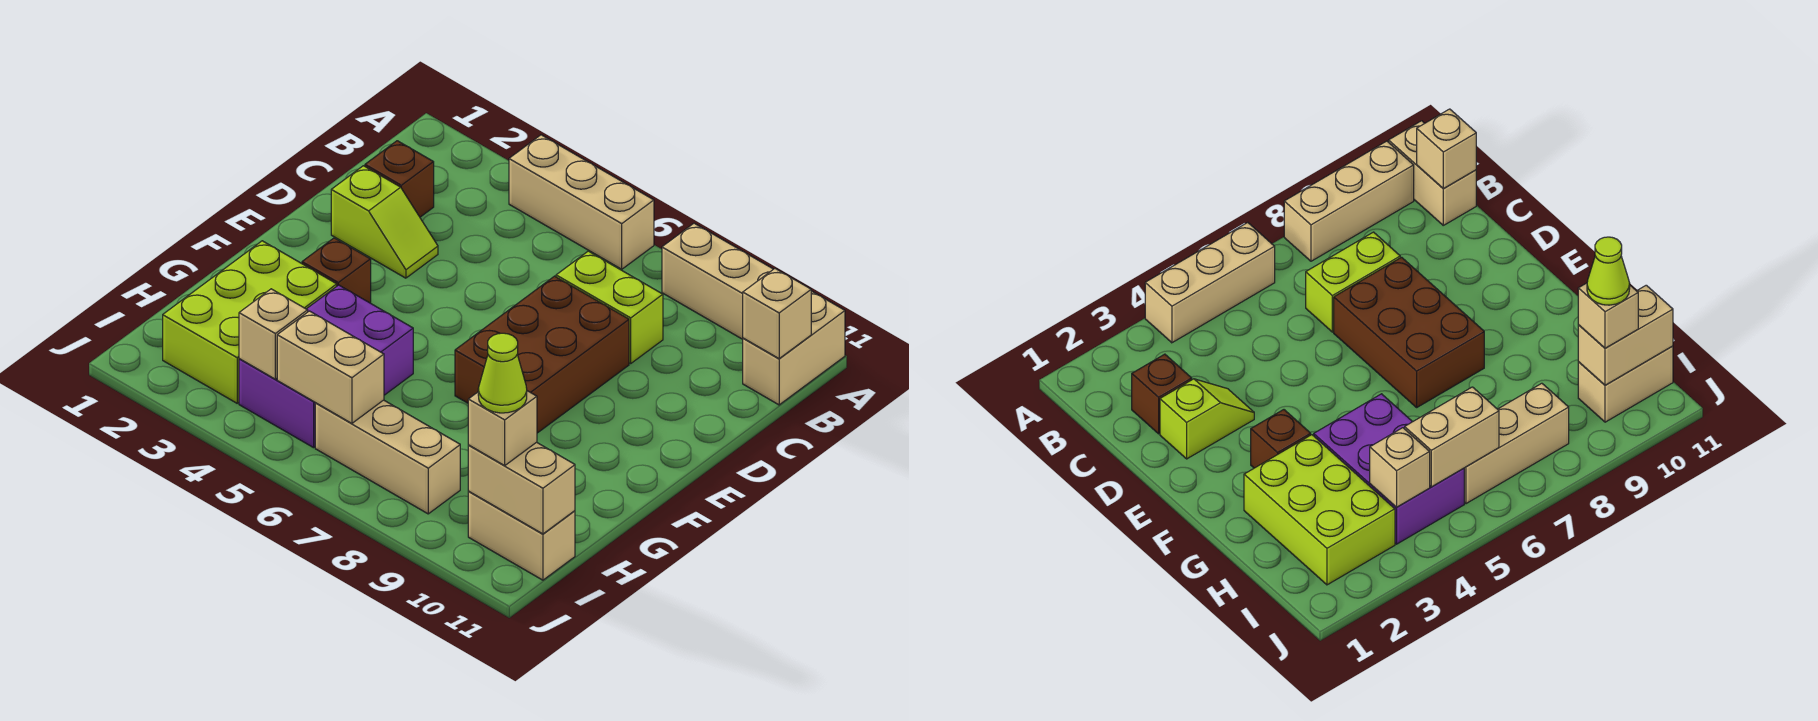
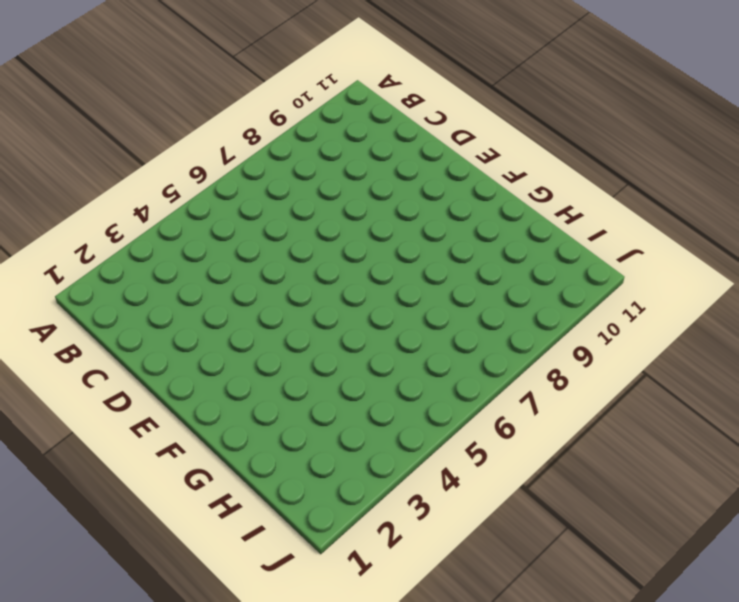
none -> tan 1x3 brick [509,135,654,269]
none -> tan 1x3 brick [662,223,773,339]
none -> tan 1x2 brick [743,291,845,405]

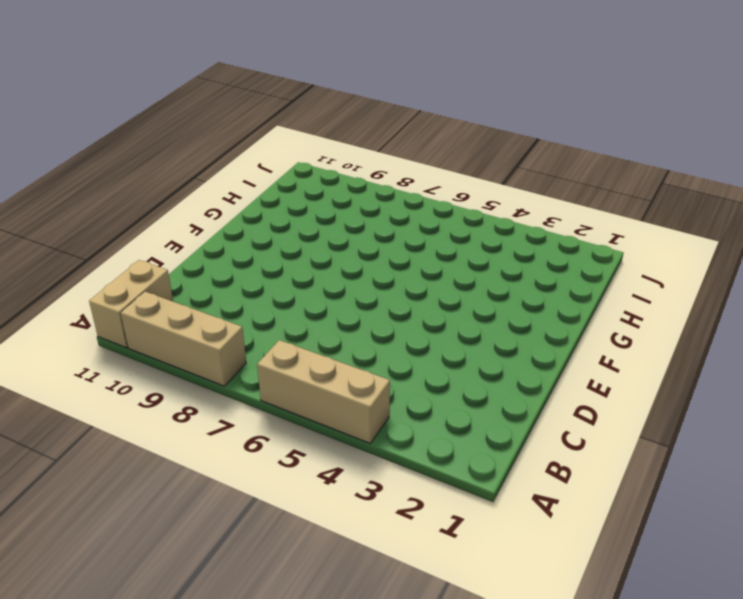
none -> brown 1x1 brick [365,141,434,217]
none -> lime 1x2 brick [556,251,663,363]
none -> lime 1x2 slope [331,166,438,278]

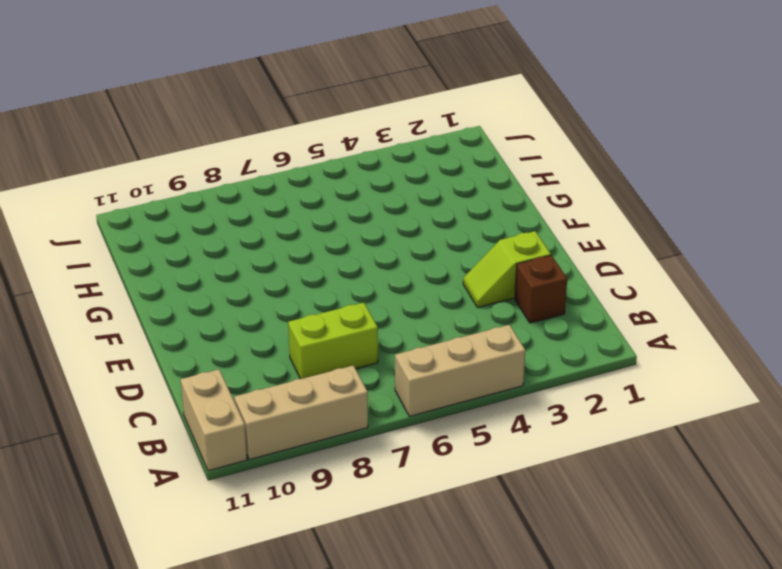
none -> brown 2x3 brick [455,276,629,433]
none -> brown 1x1 brick [302,238,371,303]
none -> lime 2x3 brick [163,241,337,403]

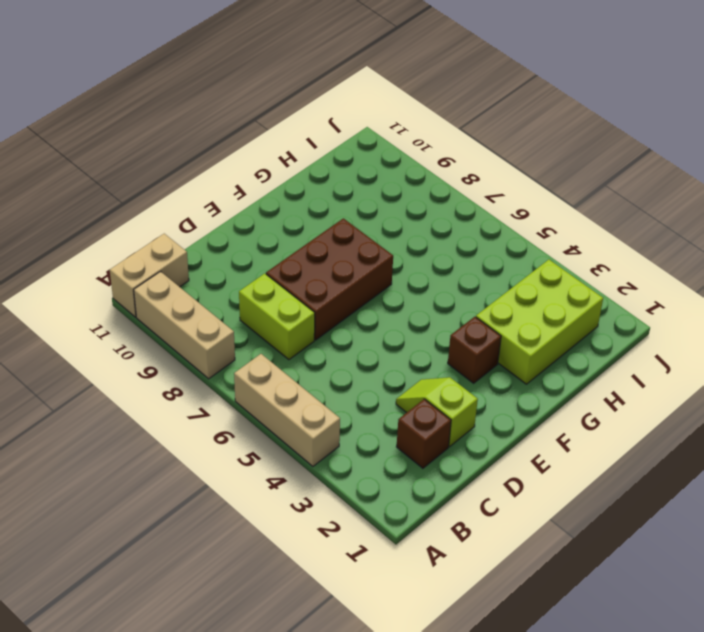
none -> purple 2x3 brick [239,285,413,448]
none -> tan 1x3 brick [315,400,460,514]
none -> tan 1x2 brick [468,492,575,580]

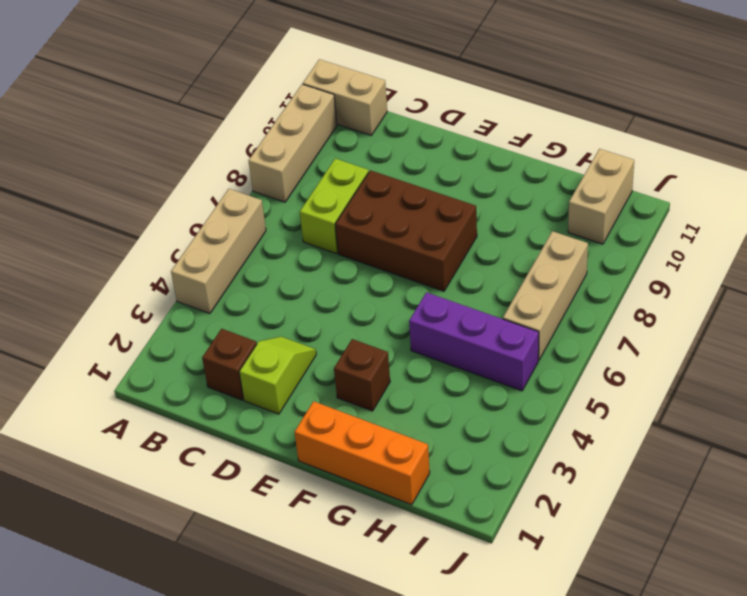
orange 1x3 brick [295,401,430,505] -> none
purple 1x3 brick [409,292,539,391] -> purple 2x3 brick [239,285,413,448]
none -> lime 2x3 brick [163,241,337,403]
none -> tan 1x1 brick [743,269,811,359]
none -> tan 1x1 brick [239,289,308,379]

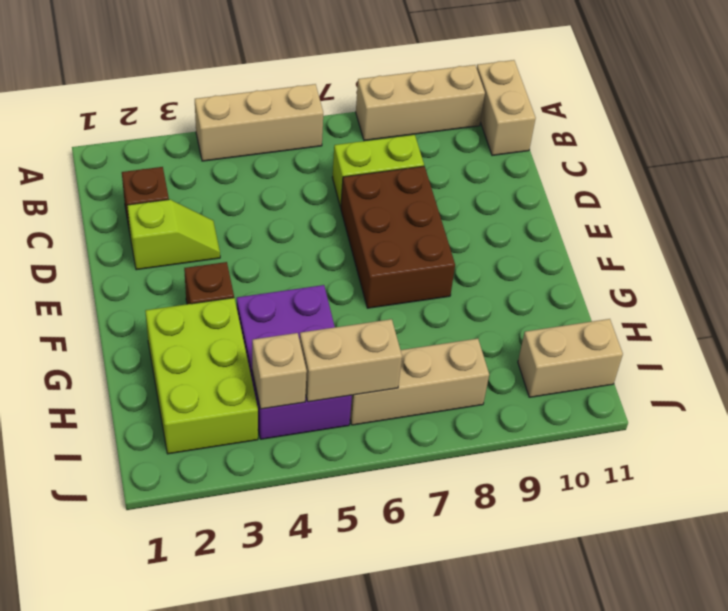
none -> tan 1x1 brick [743,269,811,359]
none -> tan 1x2 brick [468,442,575,534]
none -> tan 1x1 brick [468,391,537,466]

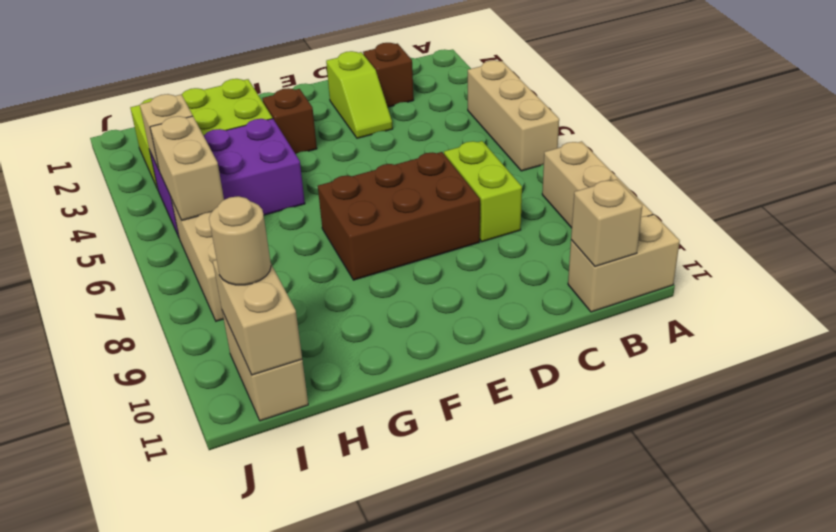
tan 1x1 round brick [209,196,271,285] -> tan 1x1 brick [468,391,537,466]
none -> lime 1x1 cone [478,333,527,413]

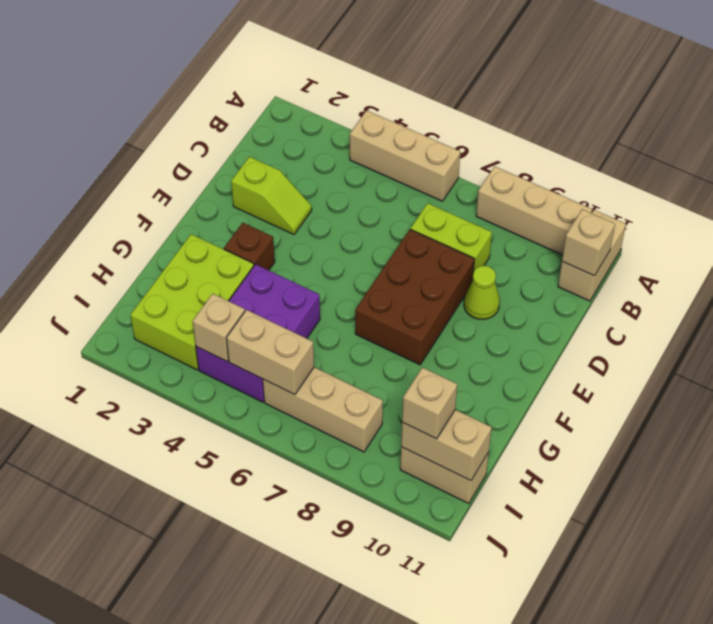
lime 1x1 cone [464,266,500,319] -> lime 1x1 cone moved to [478,333,527,413]
none -> brown 1x1 brick [365,141,434,217]

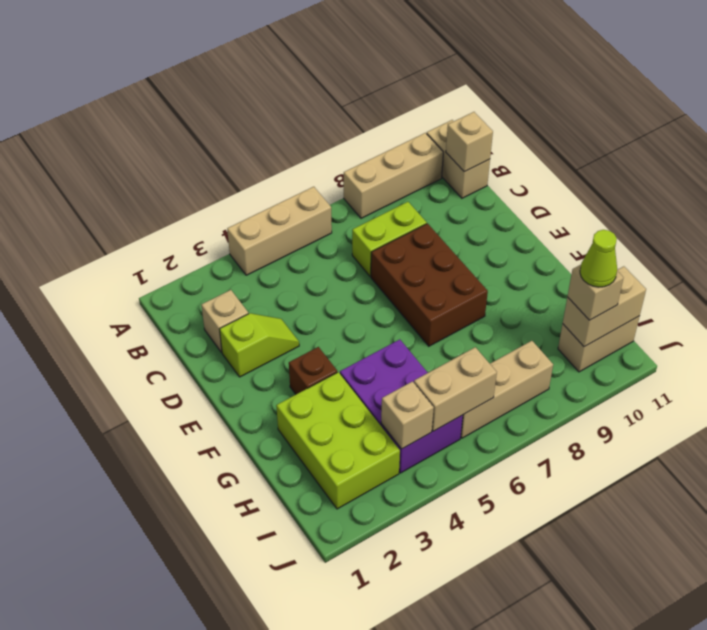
tan 1x1 brick [201,290,248,352] -> brown 1x1 brick [365,141,434,217]

